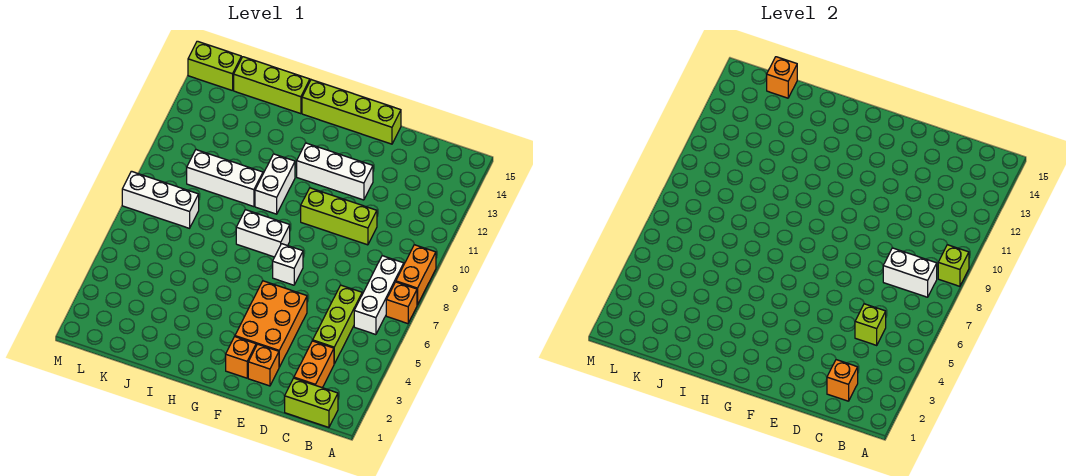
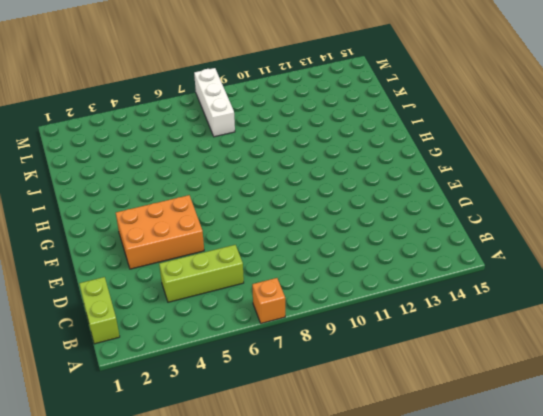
none -> orange 1x2 brick [396,245,436,305]
none -> white 1x3 brick [354,256,404,335]
none -> orange 1x2 brick [294,341,334,388]

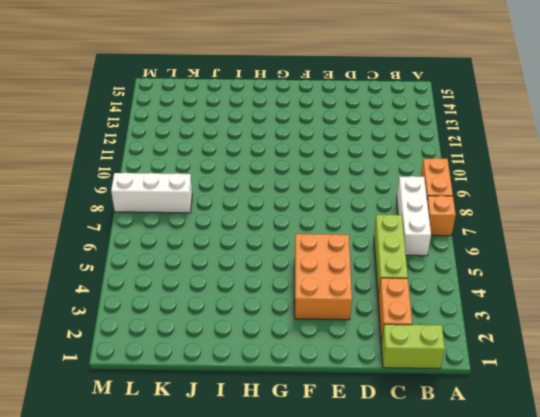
none -> lime 1x3 brick [301,188,377,245]
none -> orange 1x1 brick [248,344,279,386]
none -> white 1x3 brick [297,143,373,200]

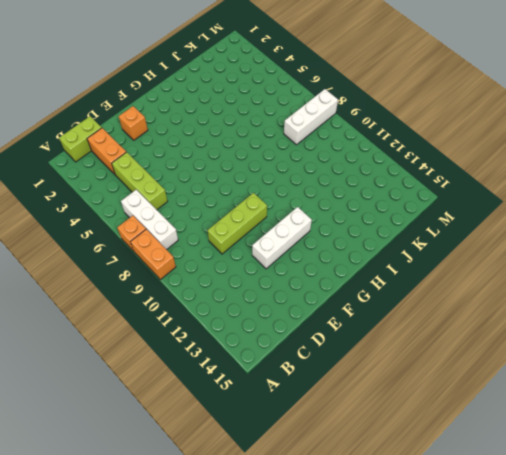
none -> orange 2x3 brick [235,281,307,367]
none -> lime 1x4 brick [302,80,401,144]
none -> orange 1x1 brick [226,337,256,378]

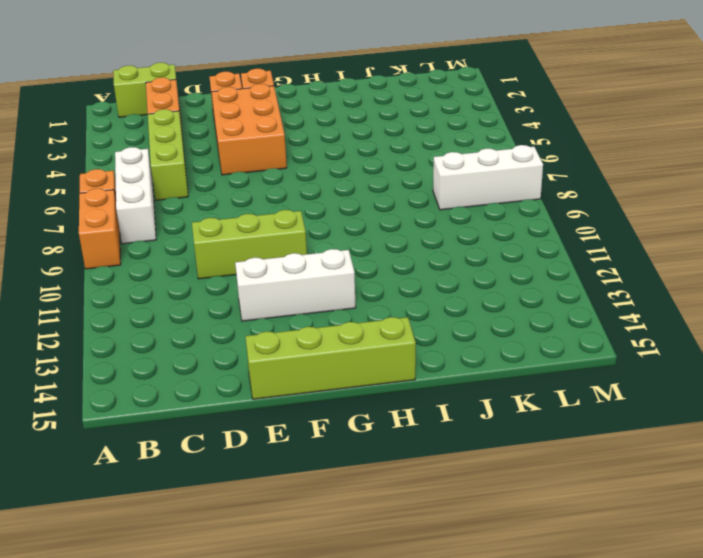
none -> white 1x1 brick [273,244,303,285]
none -> white 1x2 brick [236,209,290,257]
none -> white 1x2 brick [255,154,295,214]

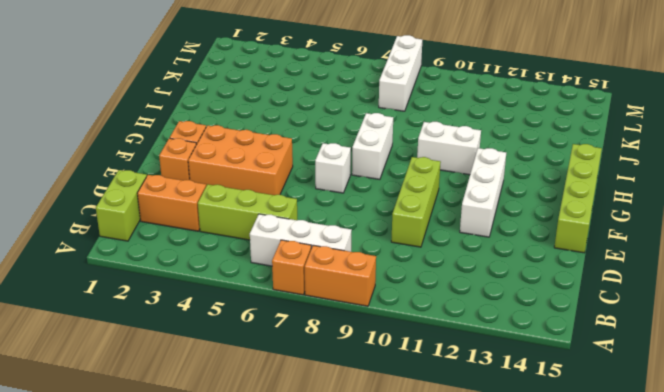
none -> white 1x3 brick [187,150,263,207]
none -> lime 1x3 brick [234,57,310,114]
none -> lime 1x2 brick [188,41,241,90]

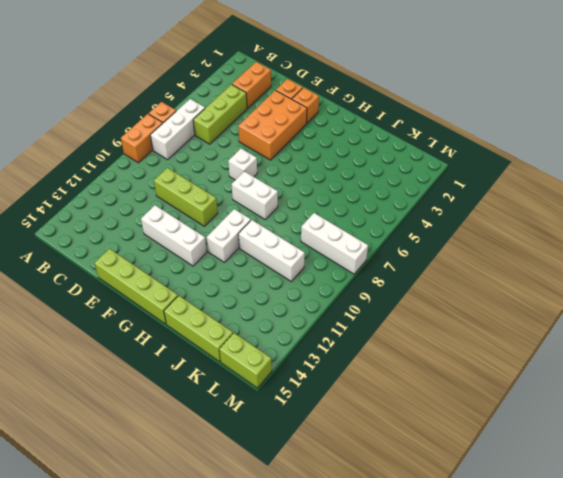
none -> lime 1x2 brick [285,378,338,427]
none -> lime 1x1 brick [938,245,969,286]
none -> white 1x2 brick [883,248,937,297]

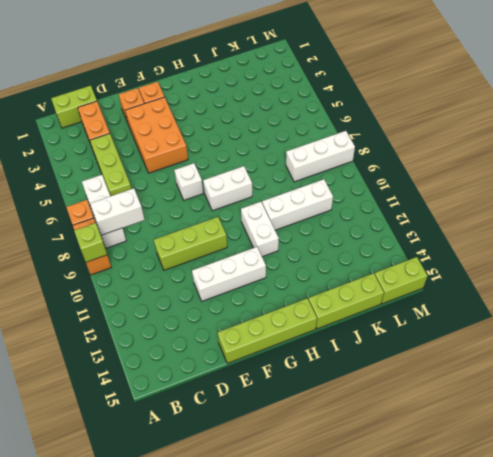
none -> orange 1x1 brick [827,360,858,401]
none -> lime 1x1 brick [855,304,886,345]
none -> orange 1x1 brick [767,57,797,98]

